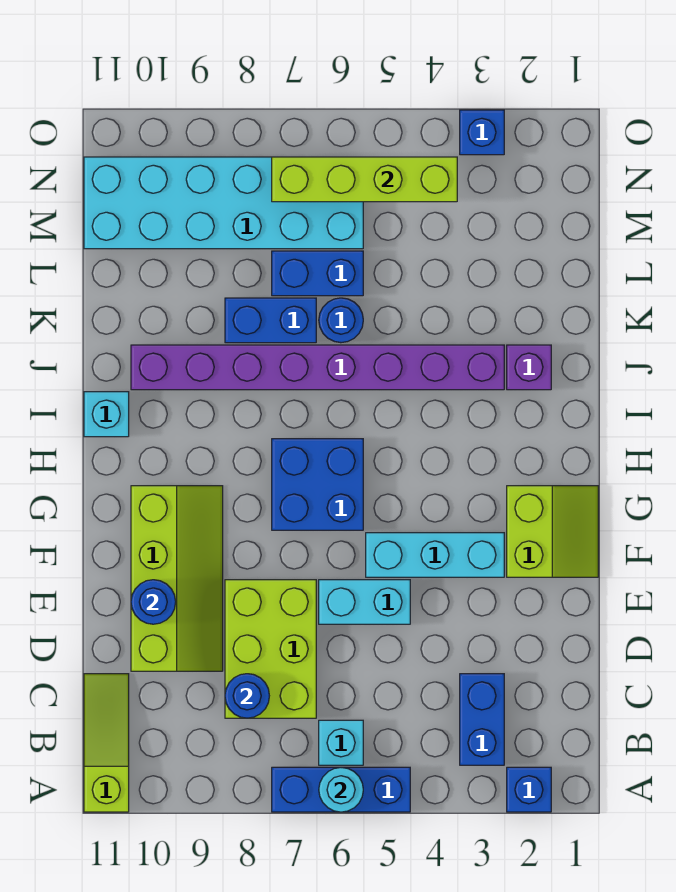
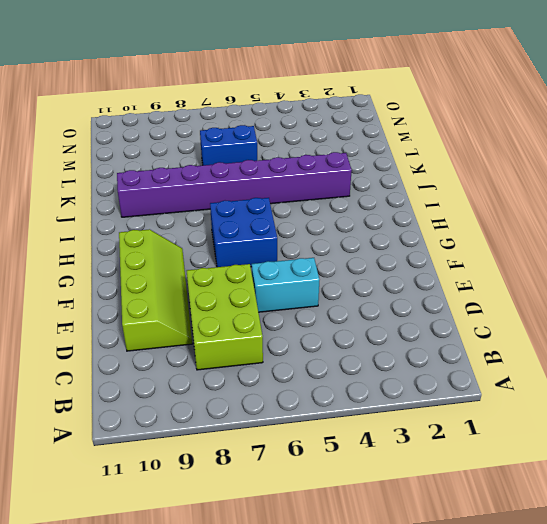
none -> blue 1x1 brick [507,767,551,812]
none -> blue 1x3 brick [272,767,410,812]
none -> lime 1x3 slope [84,674,129,812]

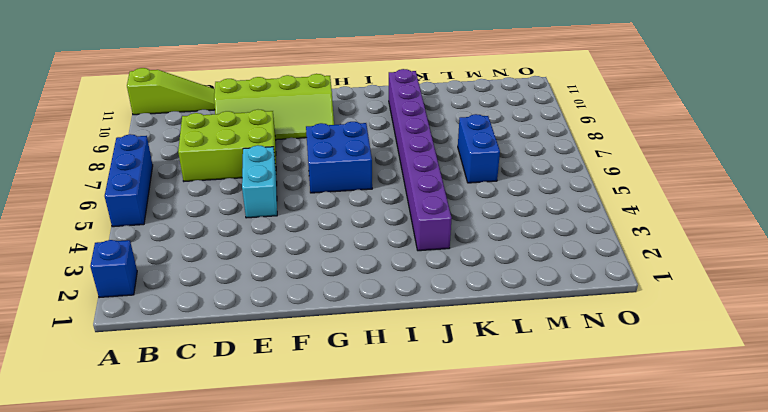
none -> blue 1x2 brick [460,674,504,765]
none -> cyan 1x1 brick [319,720,363,765]
none -> lime 2x2 slope [507,486,598,577]

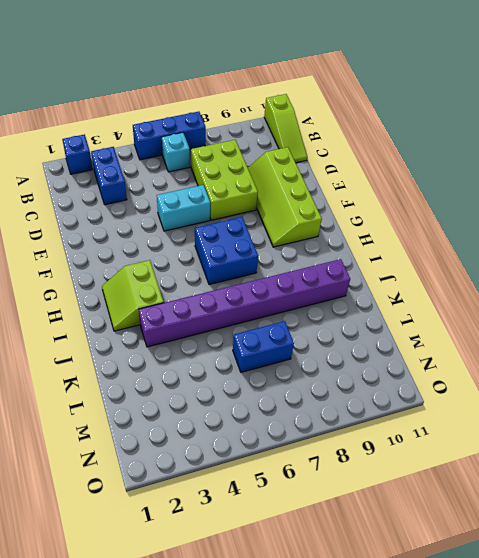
lime 2x2 slope [102,260,164,331] -> lime 2x2 slope moved to [507,486,598,577]
none -> cyan 1x3 brick [366,533,504,577]
none -> cyan 1x1 brick [84,392,129,437]
none -> purple 1x1 brick [507,345,551,390]

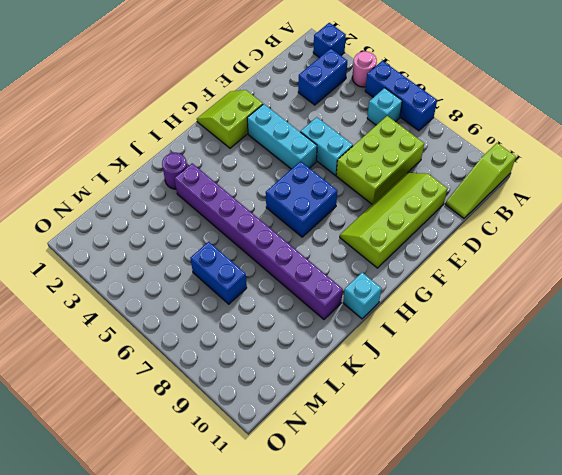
pink 1x1 round brick [352,51,377,87] -> none
purple 1x1 round brick [162,153,187,189] -> purple 1x1 brick [507,345,551,390]
none -> blue 1x1 round brick [319,298,363,343]
none -> blue 1x2 brick [225,298,316,343]
none -> cyan 2x6 brick [84,157,363,249]

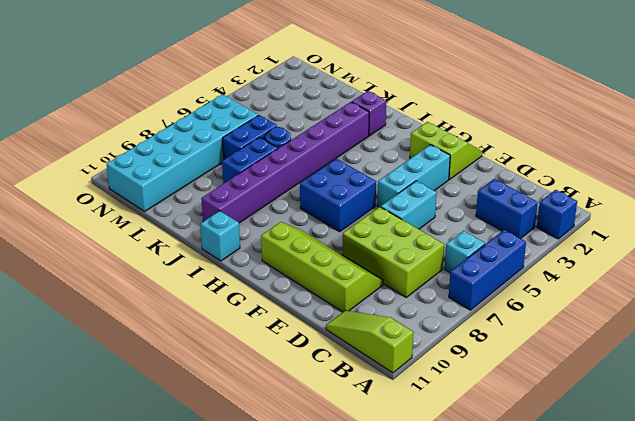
none -> blue 1x1 brick [460,110,504,155]
none -> cyan 1x1 round brick [319,767,363,812]
none -> blue 1x1 round brick [225,674,269,718]

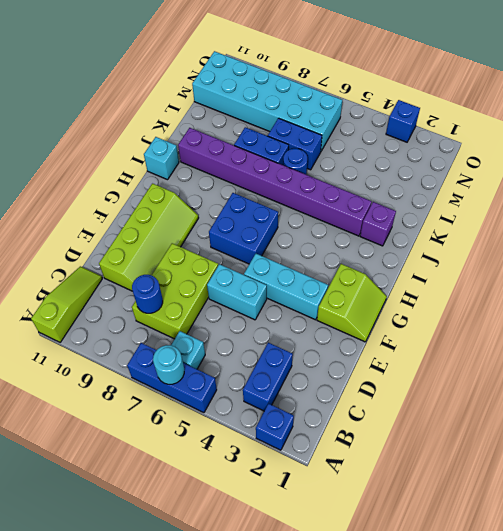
none -> blue 1x1 round brick [131,580,176,624]
none -> lime 1x4 brick [272,157,457,202]

